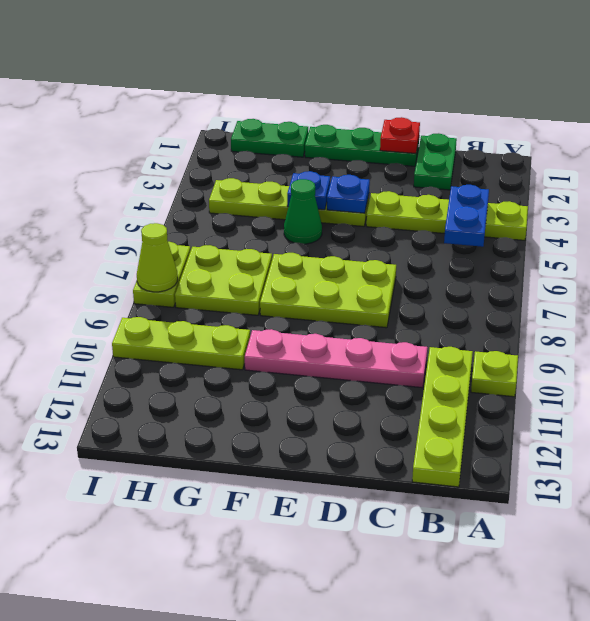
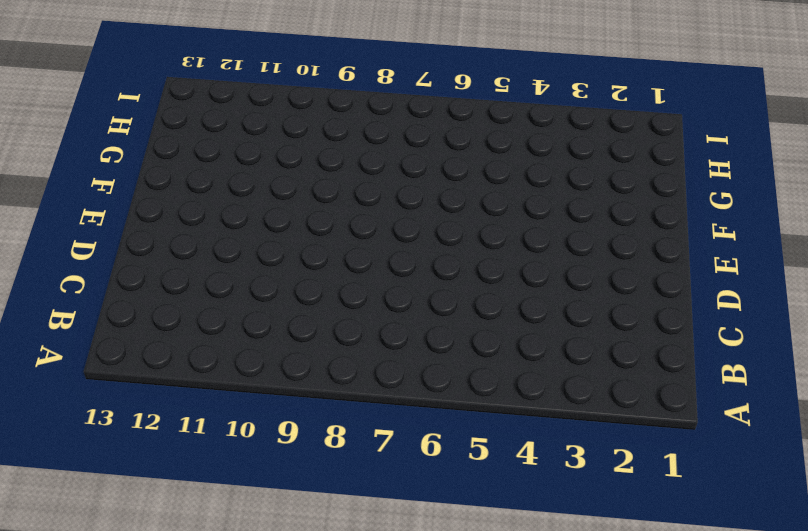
none -> lime 1x4 plate [366,191,528,240]
none -> lime 1x1 plate [471,351,518,397]
none -> lime 1x4 plate [412,347,473,487]

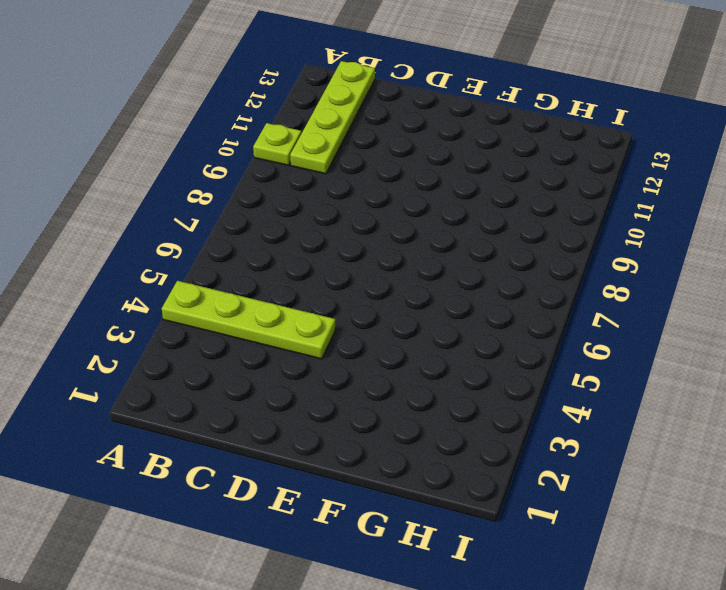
none -> green 1x2 plate [414,133,457,190]
none -> pink 1x4 plate [245,329,428,388]
none -> green 1x3 plate [305,125,419,166]

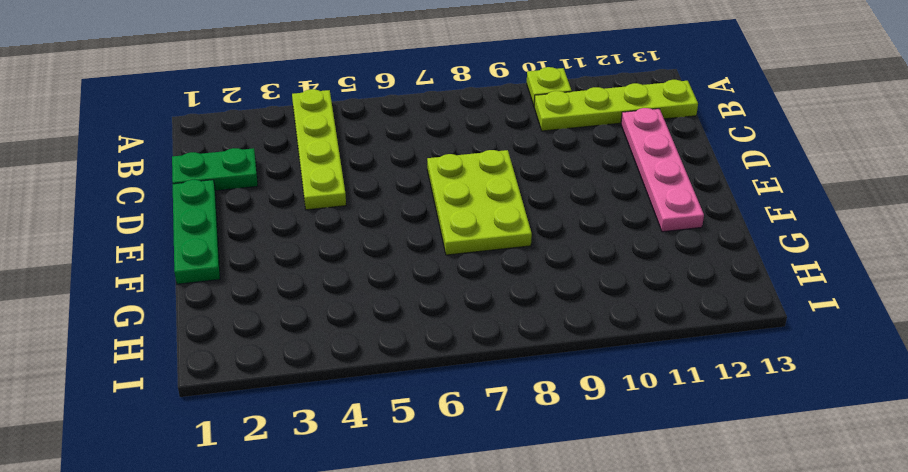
pink 1x4 plate [621,108,704,232] -> pink 1x4 plate moved to [245,329,428,388]
none -> lime 1x4 plate [209,178,369,226]
none -> green 1x1 cone [284,179,322,244]
none -> green 1x2 plate [231,119,308,157]

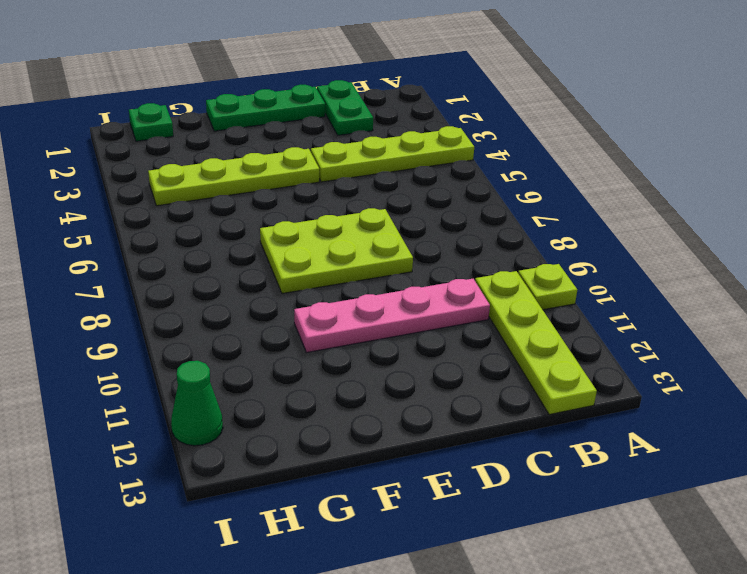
green 1x1 plate [129,103,173,141] -> green 1x2 plate [231,119,308,157]
green 1x1 cone [171,361,223,446] -> green 1x1 cone moved to [284,179,322,244]
none -> lime 2x2 plate [175,245,272,315]
none -> lime 1x3 plate [112,317,250,370]
none -> lime 1x2 plate [133,242,191,307]

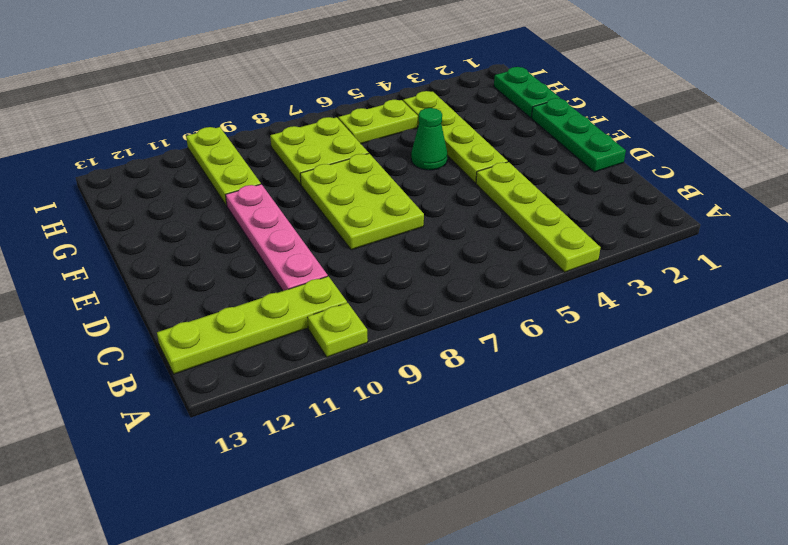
lime 1x2 plate [338,100,418,144] -> lime 1x2 plate moved to [133,242,191,307]
none -> green 1x2 plate [414,133,457,190]
none -> blue 1x2 plate [444,185,489,247]
none -> red 1x1 plate [380,117,420,154]

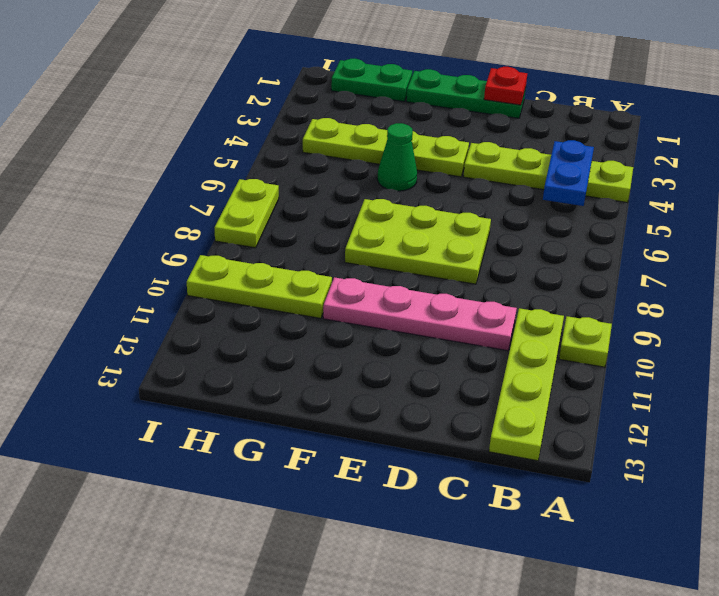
none -> green 1x2 plate [414,133,457,190]
none -> lime 2x2 plate [175,245,272,315]
none -> blue 1x1 plate [327,175,370,213]

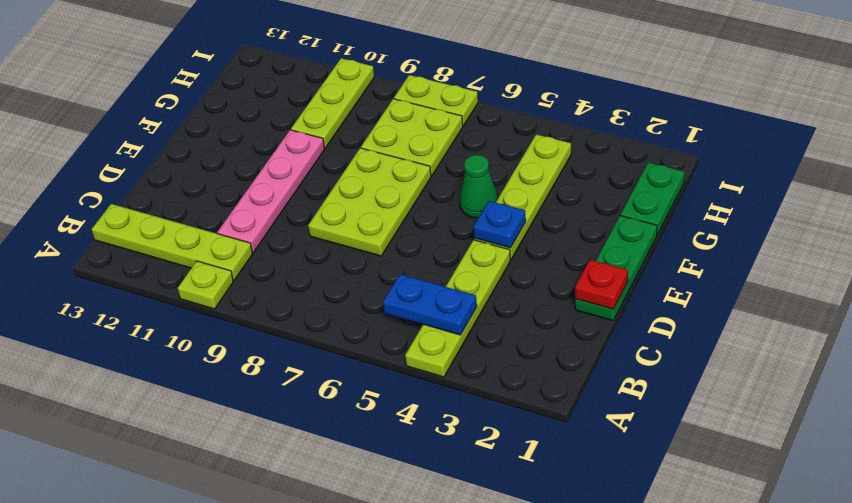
none -> green 1x2 plate [414,133,457,190]
none -> blue 1x1 plate [287,171,330,210]
none -> lime 1x1 cone [137,223,178,292]

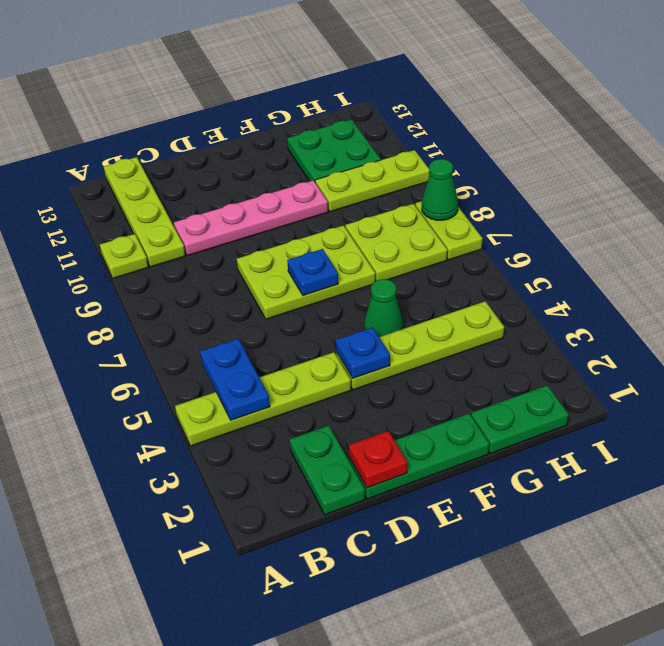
blue 1x1 plate [287,249,338,296] -> blue 1x1 plate moved to [287,171,330,210]
green 2x2 plate [287,119,381,181] -> none
green 1x1 cone [422,159,458,220] -> lime 1x1 cone [137,223,178,292]

